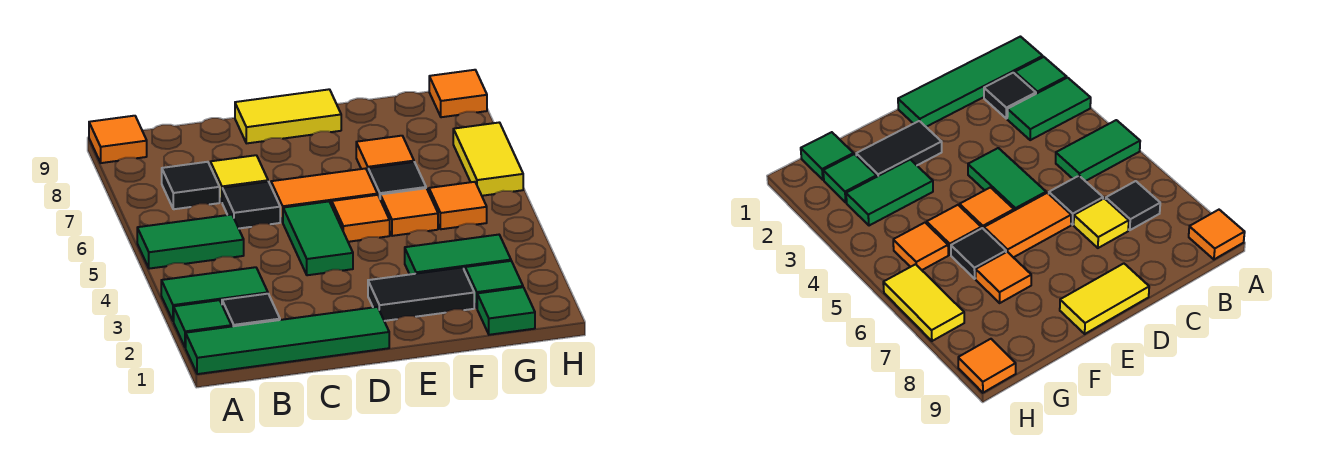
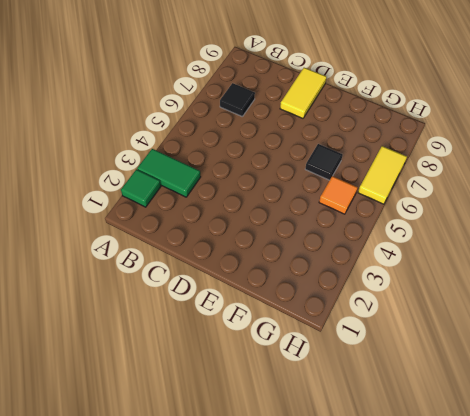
yellow 1x2 tile [280,68,327,118] -> yellow 1x2 tile turned to [235,89,341,143]
none -> green 1x4 tile [186,307,389,374]
none -> green 1x2 tile [137,215,244,269]
none -> orange 1x1 tile [89,116,147,163]

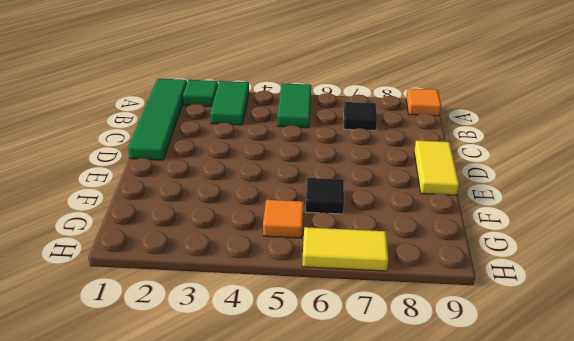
none -> black 1x1 tile [222,294,280,327]
none -> black 1x1 tile [222,182,280,228]
none -> yellow 1x1 tile [210,155,268,202]

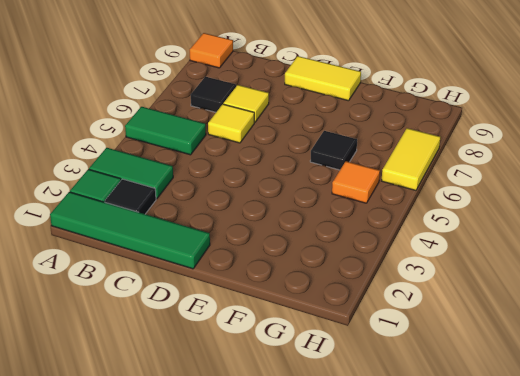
yellow 1x1 tile [208,104,254,143] -> black 1x1 tile [222,182,280,228]
none -> green 1x2 tile [283,201,353,275]
none -> orange 1x2 tile [271,168,377,222]
none -> black 1x2 tile [368,267,474,321]

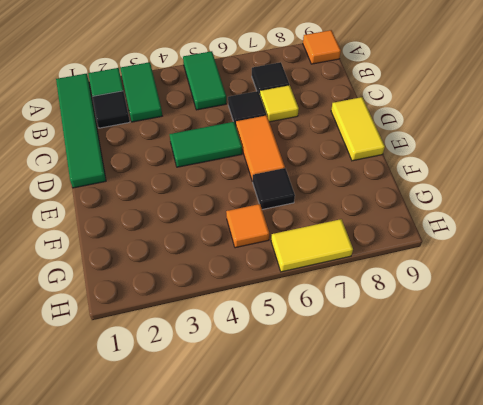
none -> black 1x2 tile [368,267,474,321]
none -> orange 1x1 tile [332,195,390,242]
none -> green 1x2 tile [405,235,511,274]

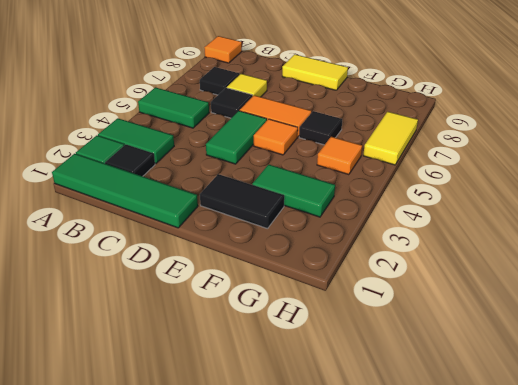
none -> orange 1x1 tile [380,188,438,236]
none -> orange 1x1 tile [356,136,414,171]
none -> green 1x1 tile [477,287,535,335]

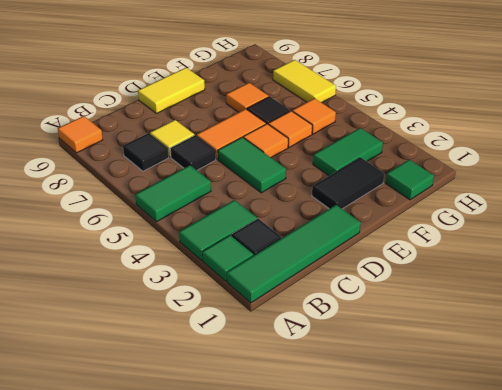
none -> green 1x1 tile [465,261,523,308]
none -> orange 1x1 tile [429,70,487,117]

